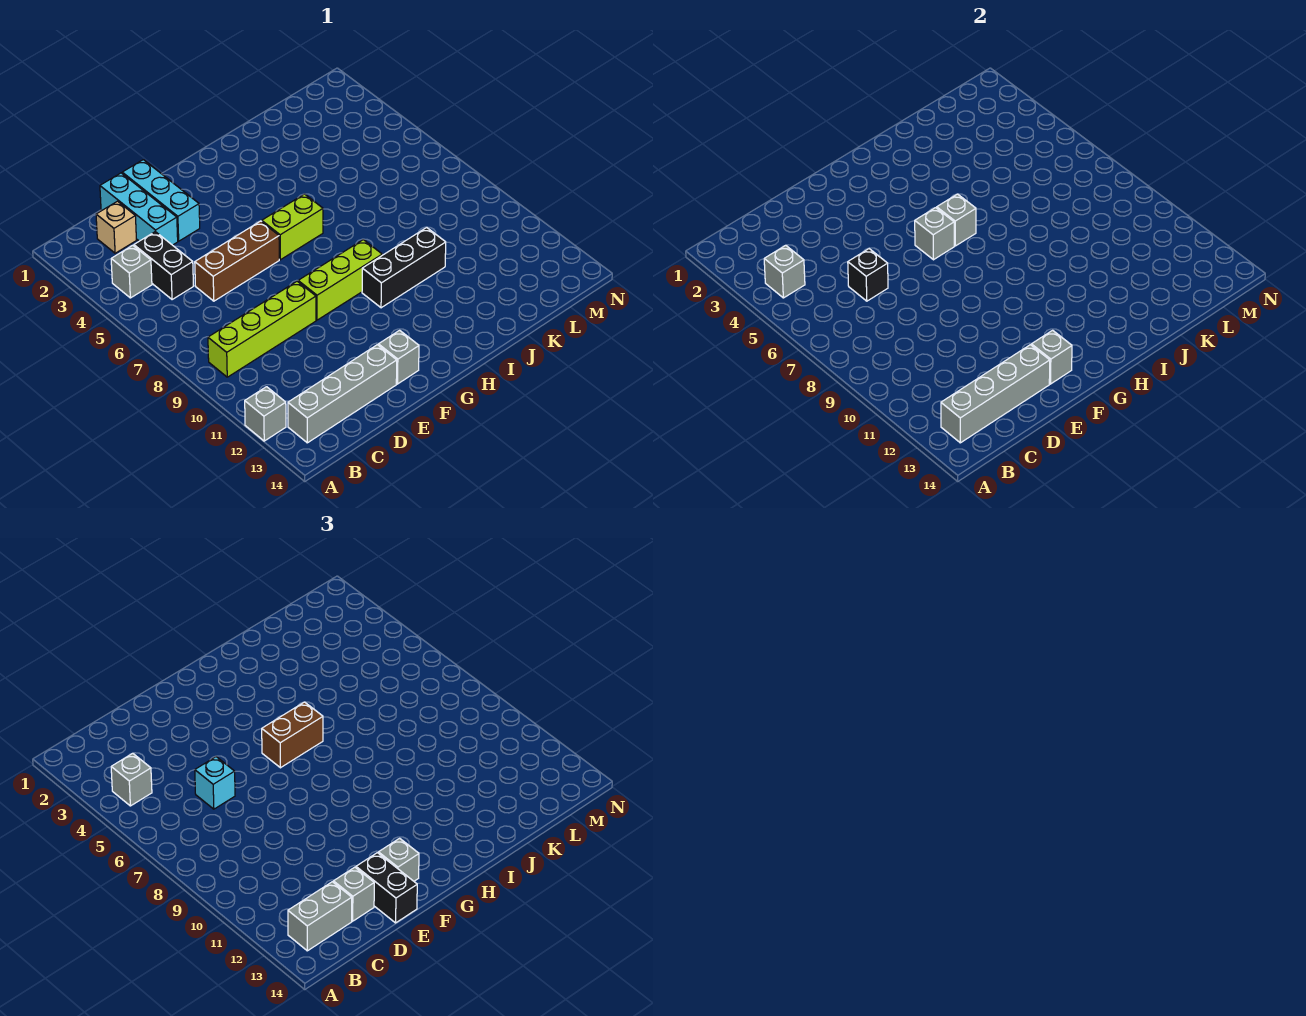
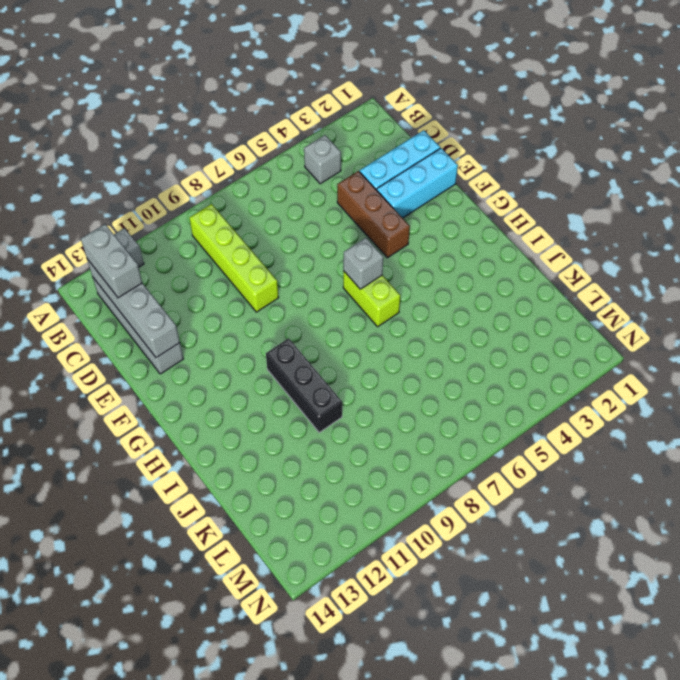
brown 1x3 brick [337,171,410,258] -> brown 1x3 brick moved to [195,221,279,301]
none -> tan 1x1 brick [96,201,136,253]
none -> black 1x2 brick [134,232,193,300]
none -> lime 1x3 brick [298,240,382,320]

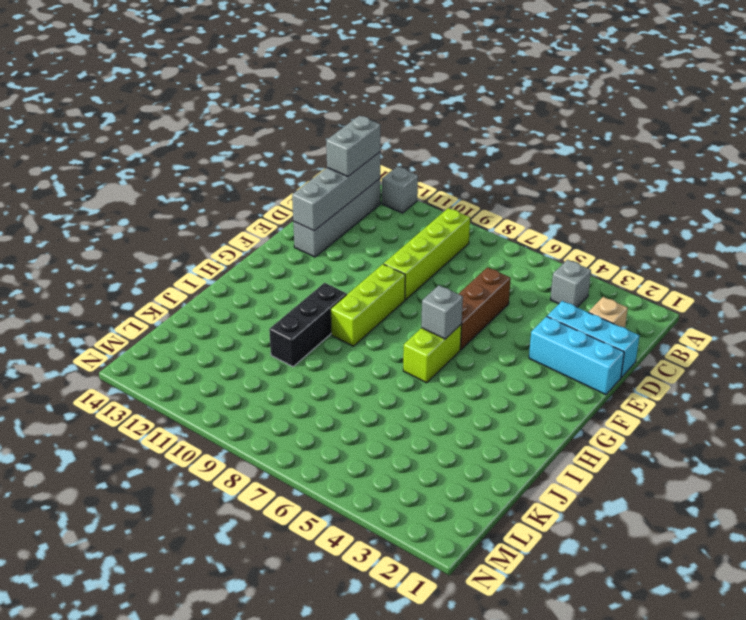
none -> black 1x2 brick [134,232,193,300]
none -> grey 1x1 brick [378,330,419,384]
none -> grey 1x1 brick [764,245,805,298]

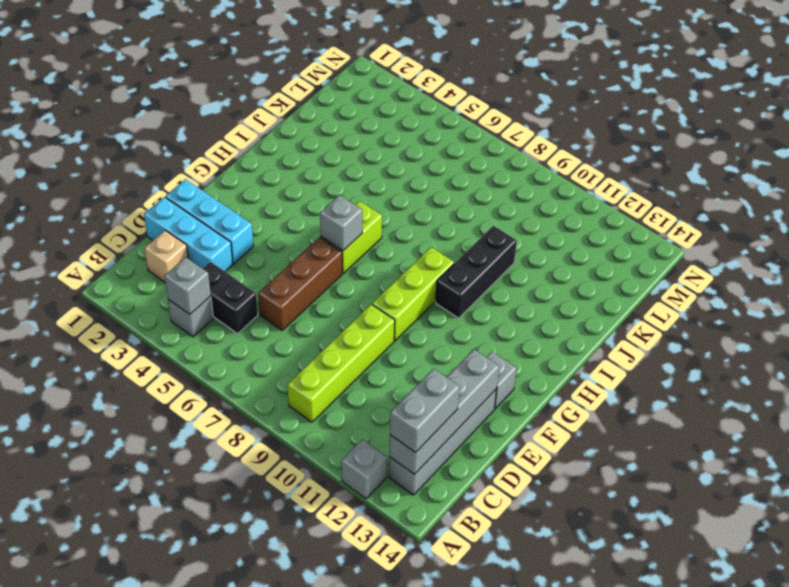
none -> black 1x1 brick [848,249,888,301]
none -> grey 1x1 brick [1031,330,1072,384]
none -> grey 1x1 brick [937,194,976,246]

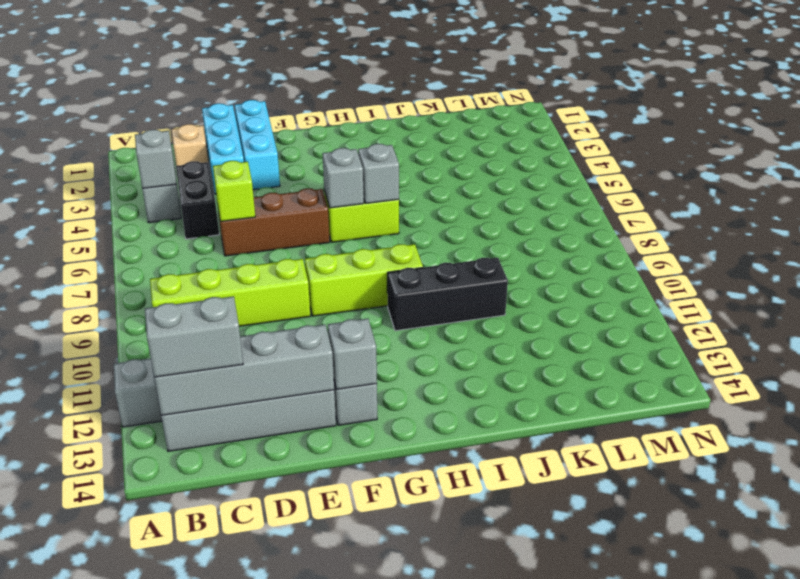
lime 1x1 brick [213,161,255,222] -> black 1x1 brick [848,249,888,301]
none -> grey 1x1 brick [111,753,152,806]
none -> cyan 1x1 brick [195,757,235,809]
none -> grey 1x1 brick [333,867,374,921]

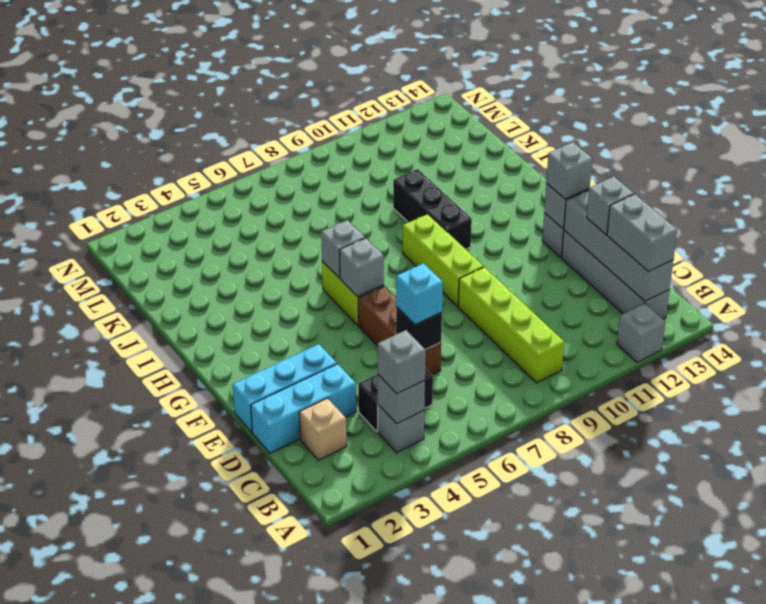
none -> black 1x2 brick [356,853,417,923]
none -> brown 1x2 brick [262,702,323,768]

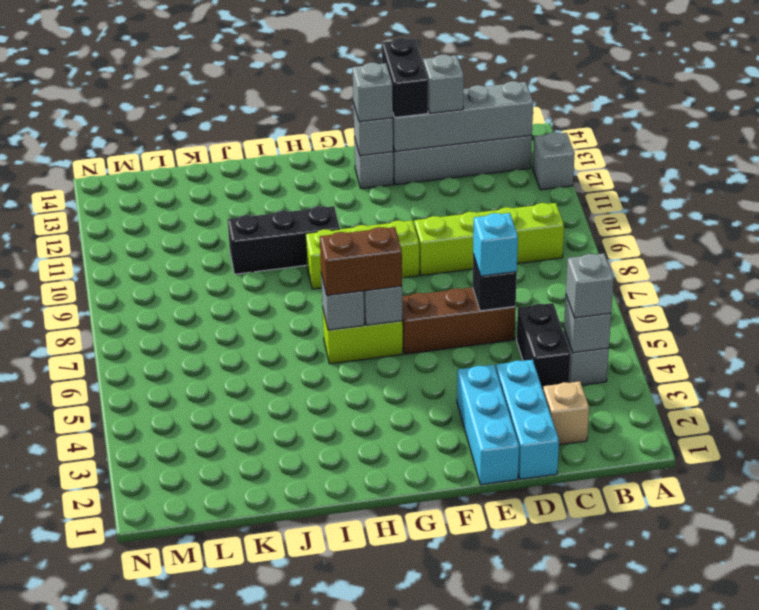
none -> grey 1x2 brick [288,882,352,951]

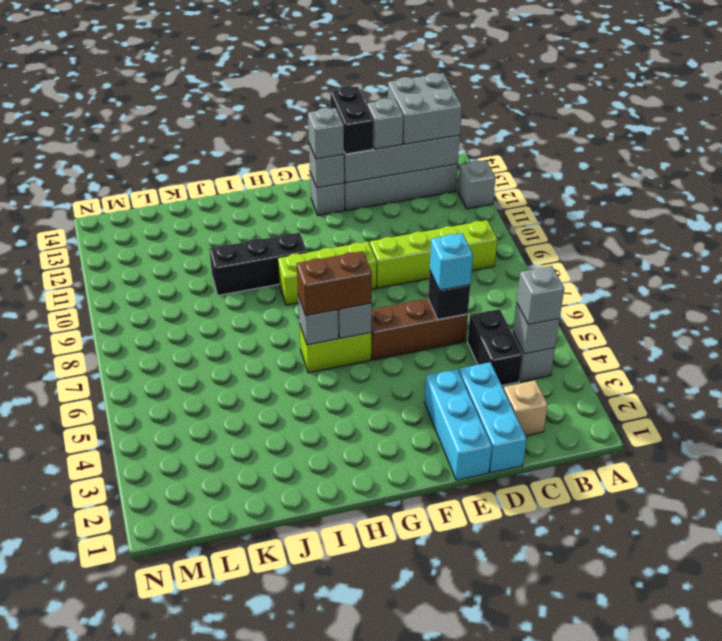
grey 2x2 brick [388,73,462,144] -> grey 1x2 brick [288,882,352,951]

